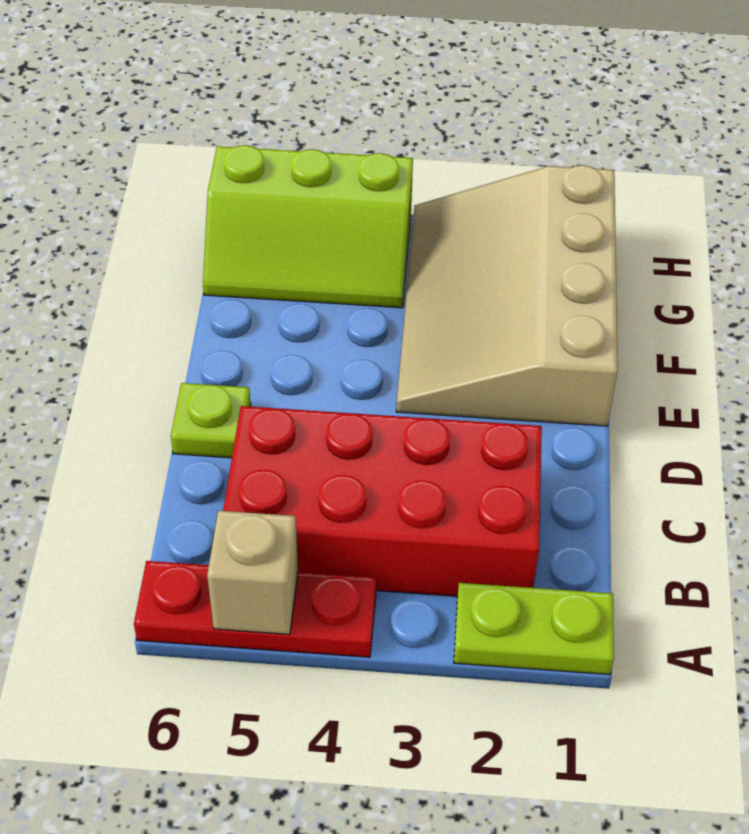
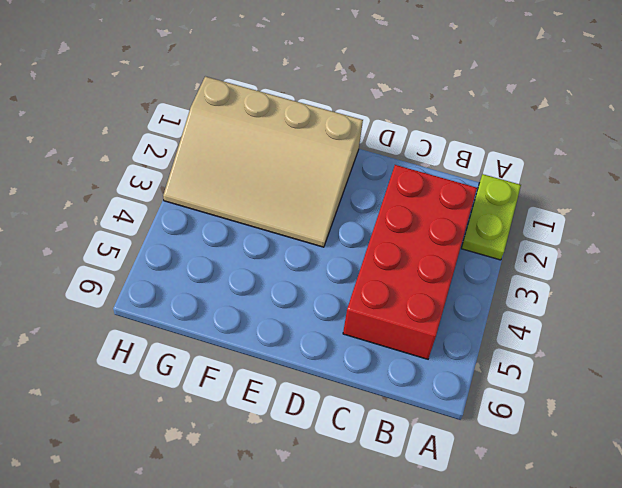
none -> red 1x3 plate [134,561,376,657]
none -> lime 1x1 plate [171,383,251,458]

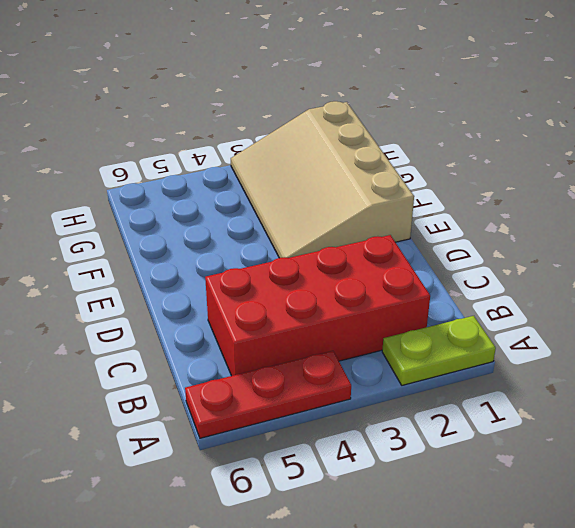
none -> lime 1x1 plate [171,383,251,458]
none -> lime 2x3 slope [203,145,413,308]

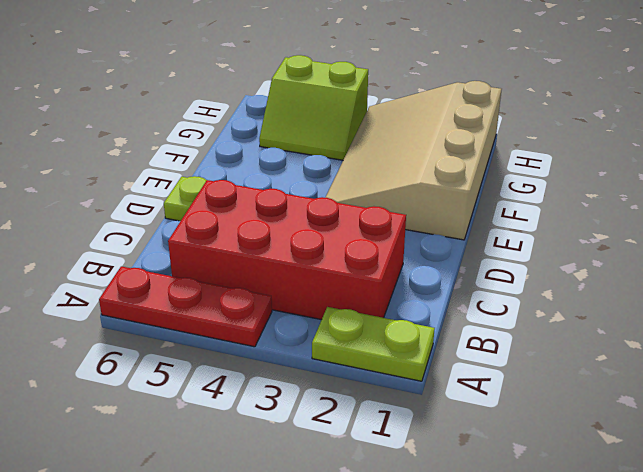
lime 2x2 slope [259,55,368,160] -> lime 2x3 slope [203,145,413,308]
none -> tan 1x1 brick [207,511,298,635]

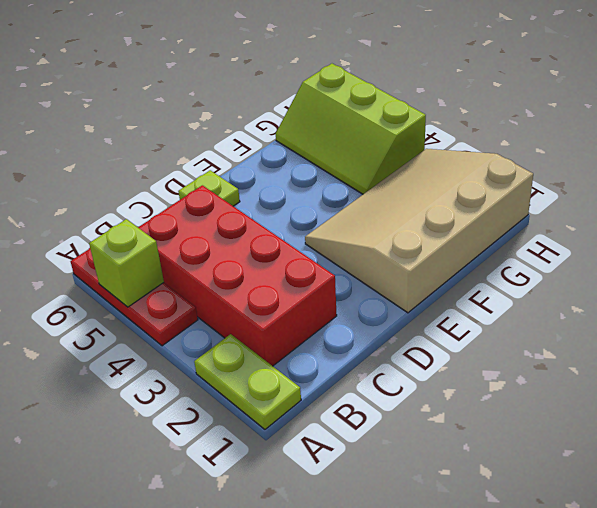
lime 1x1 brick [89,219,164,307] -> tan 1x1 brick [207,511,298,635]

